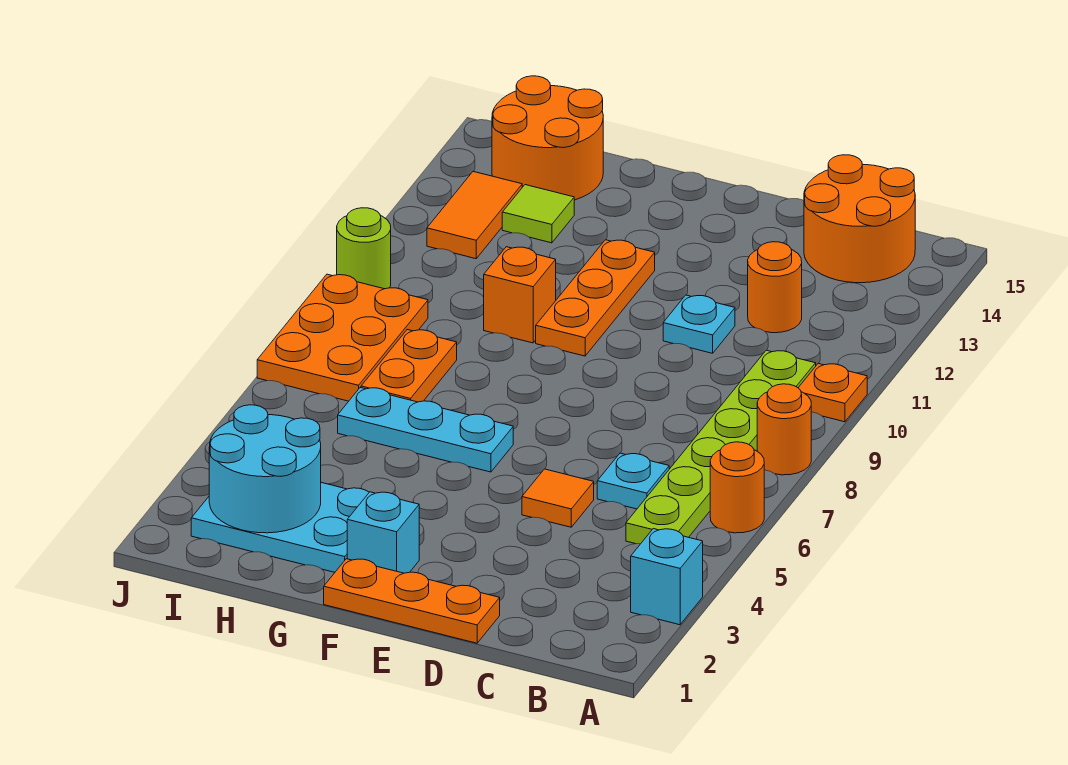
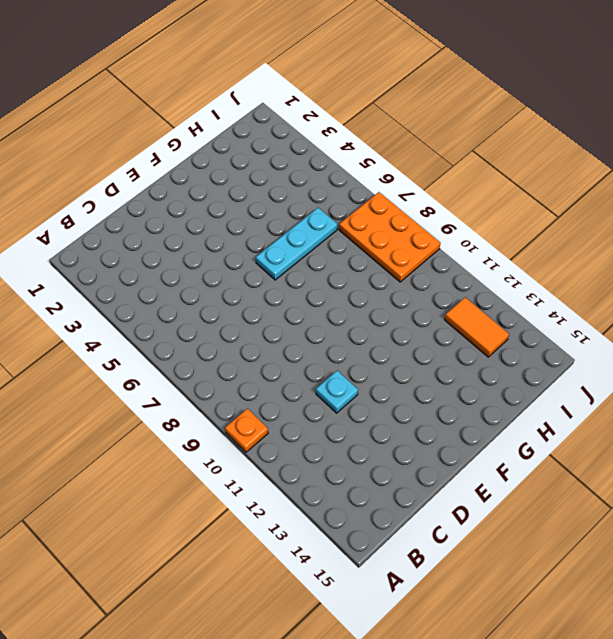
none -> cyan 1x1 brick [631,529,703,625]
none -> orange 1x1 round brick [710,442,764,533]
none -> orange 1x1 round brick [757,384,811,475]

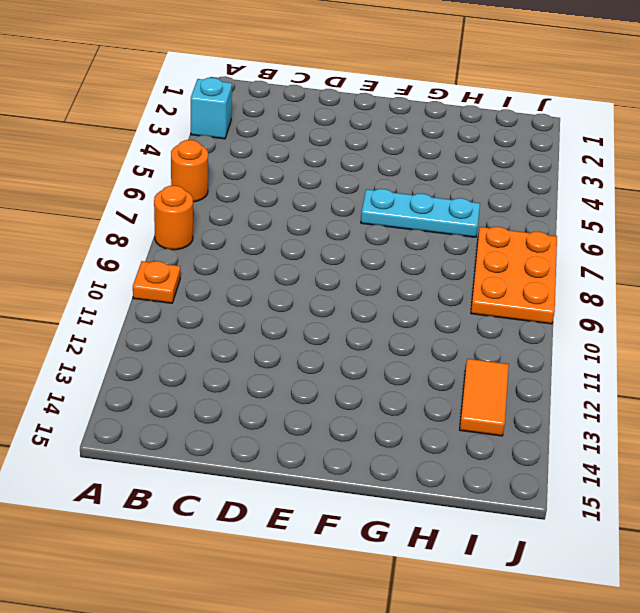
none -> lime 1x6 plate [626,350,816,544]
none -> orange 2x2 round brick [804,155,915,283]
none -> cyan 1x1 plate [597,453,669,509]

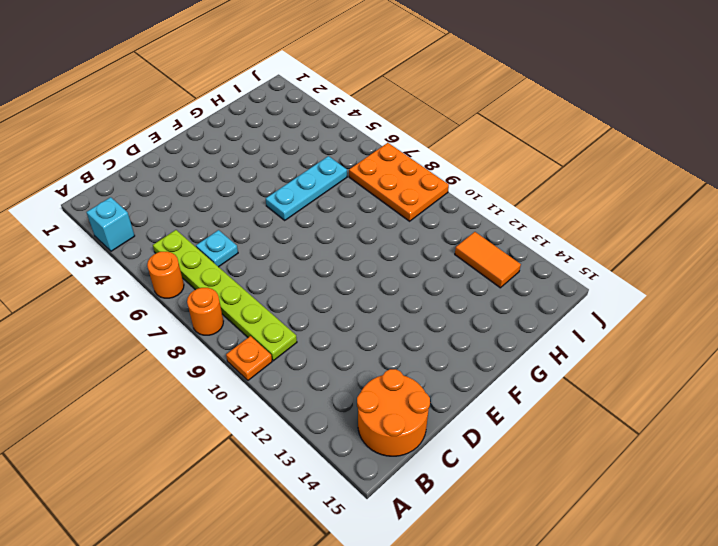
none -> orange 1x1 round brick [748,242,802,333]
none -> orange 1x3 plate [324,559,500,643]
none -> orange 1x1 tile [522,469,594,527]

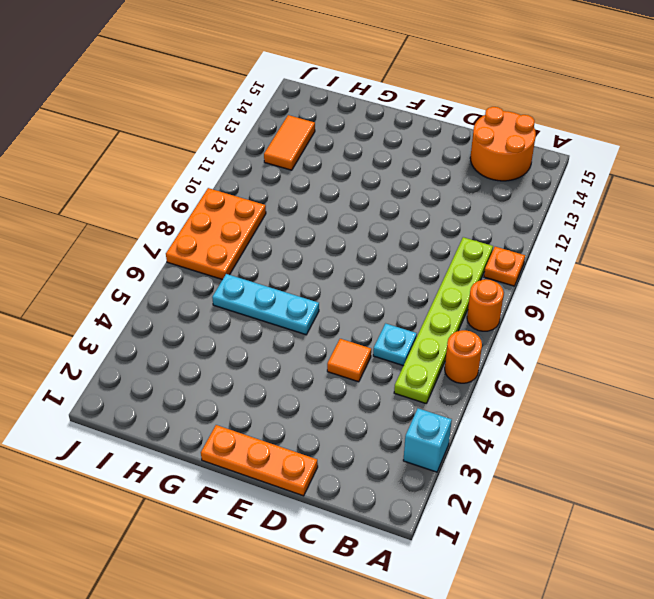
none -> orange 1x1 round brick [748,242,802,333]
none -> cyan 1x1 plate [663,295,735,353]
none -> cyan 1x1 brick [347,492,419,573]

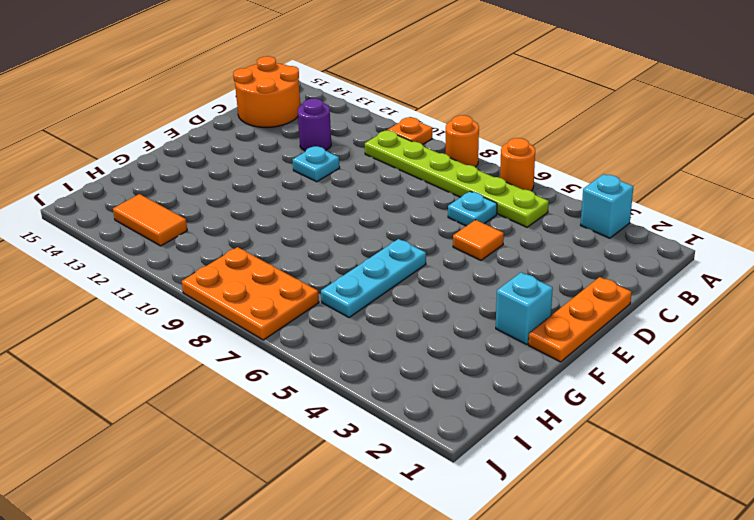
purple 1x1 round brick [298,98,331,151] -> orange 1x1 round brick [748,242,802,333]
none -> orange 1x3 plate [536,240,655,356]
none -> cyan 2x3 plate [191,483,369,572]
none -> orange 1x1 brick [484,247,556,343]

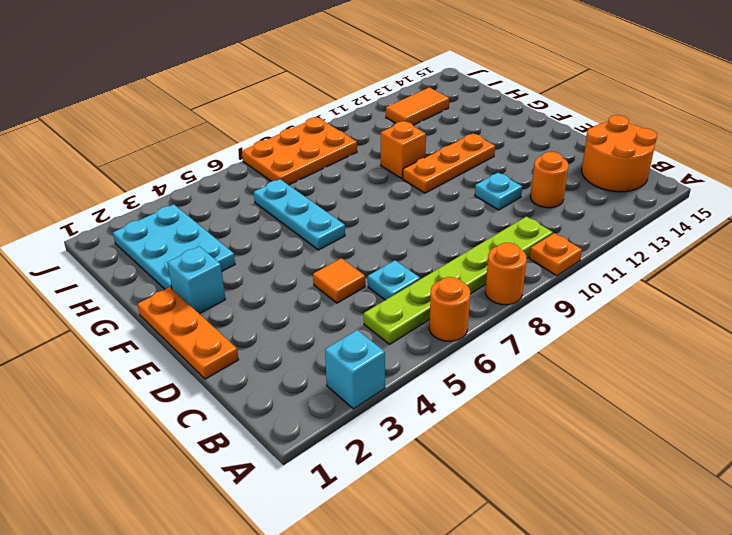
none -> orange 1x2 plate [361,330,457,402]
none -> lime 1x1 tile [502,185,574,243]
none -> orange 2x2 round brick [492,76,603,200]

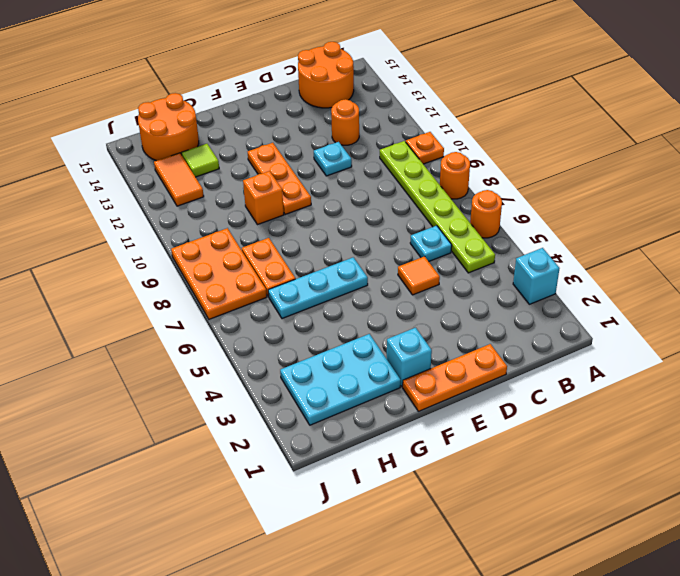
none -> lime 1x1 round brick [337,208,391,289]
none -> cyan 2x2 round brick [209,405,321,533]

